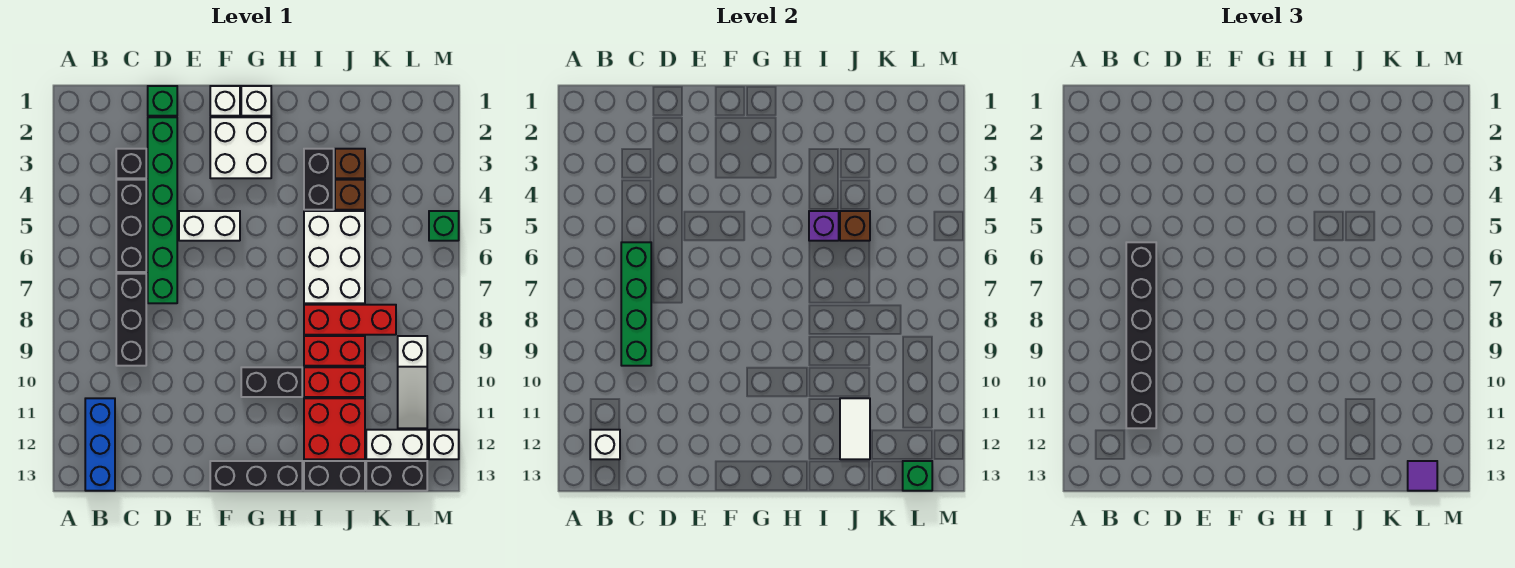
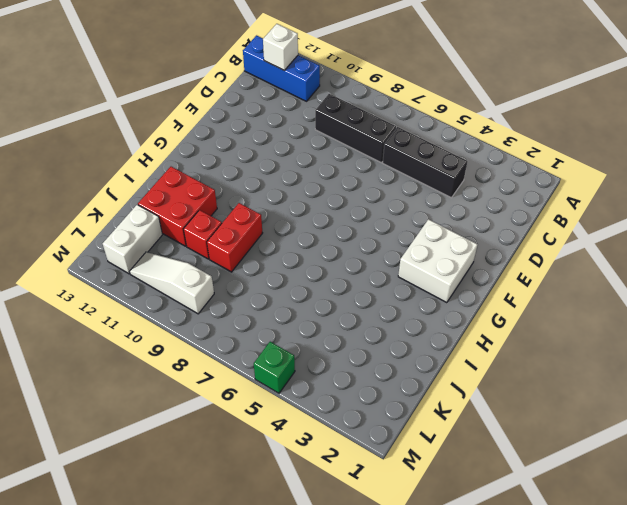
red 1x1 brick [184,210,222,259] -> red 1x2 brick [304,367,365,397]
none -> black 1x1 brick [116,149,146,178]
none -> green 1x1 brick [148,86,177,116]
none -> green 1x6 brick [148,117,177,303]
none -> white 1x2 brick [179,211,240,241]

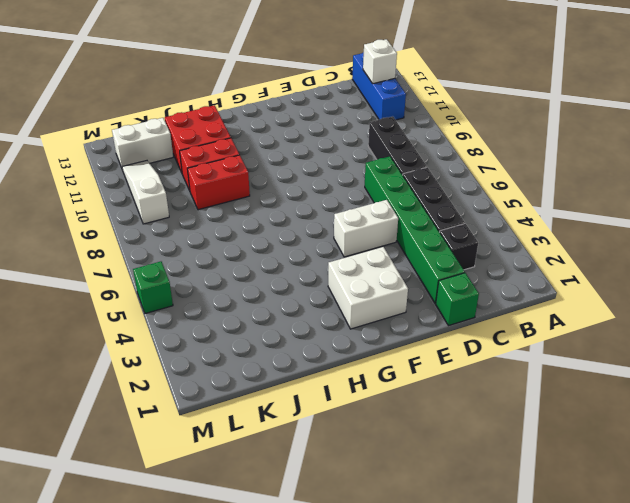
none -> white 1x1 brick [210,86,240,116]
none -> black 1x3 brick [210,461,302,491]
none -> white 1x1 brick [241,86,271,116]
none -> black 1x2 brick [241,367,302,397]

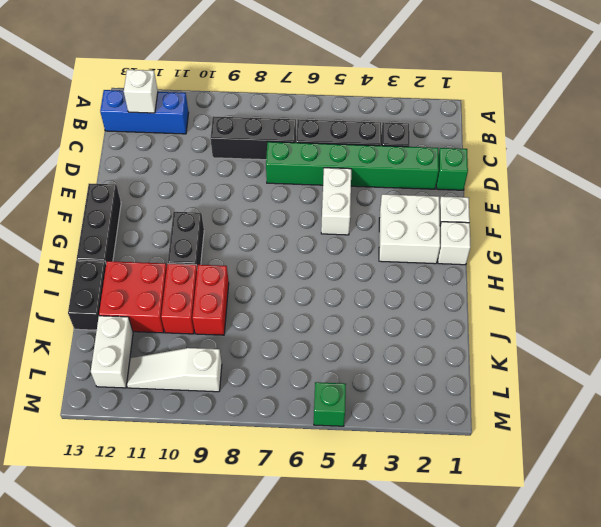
none -> black 1x2 brick [304,149,334,210]
none -> white 2x3 brick [304,211,365,303]
none -> red 1x3 brick [304,305,396,335]
none -> brown 1x1 brick [335,149,365,178]

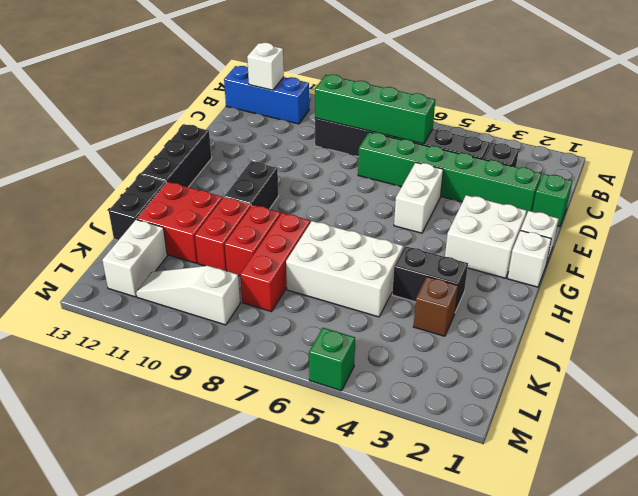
none -> brown 1x1 brick [335,180,365,210]
none -> black 1x2 brick [366,461,427,491]
none -> white 1x1 brick [429,430,459,459]
none -> purple 1x1 brick [809,211,839,241]

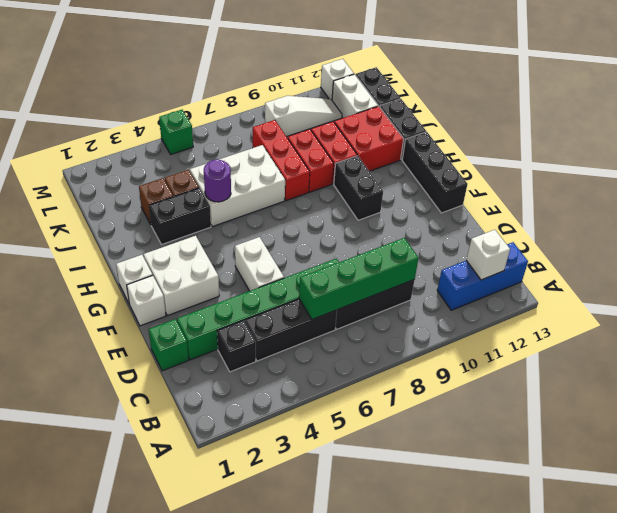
purple 1x1 round brick [204,159,231,202] -> purple 1x1 brick [809,211,839,241]
none -> brown 1x1 brick [840,211,870,241]
none -> white 1x2 tile [840,398,870,459]
none -> green 1x1 brick [903,461,932,491]
none -> black 1x6 brick [1126,242,1156,428]

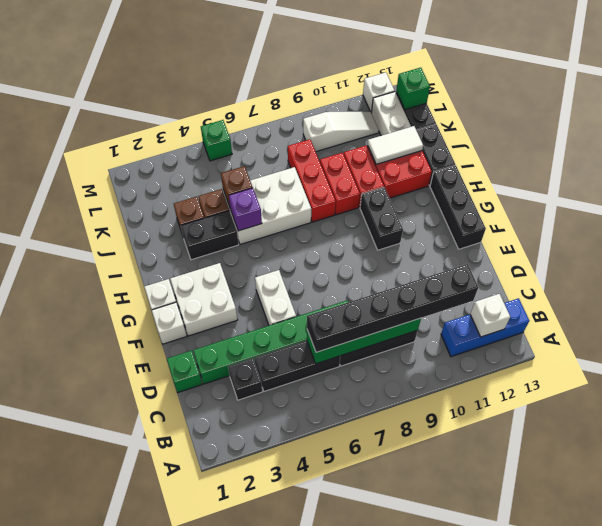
none -> purple 1x1 tile [1408,461,1437,491]

